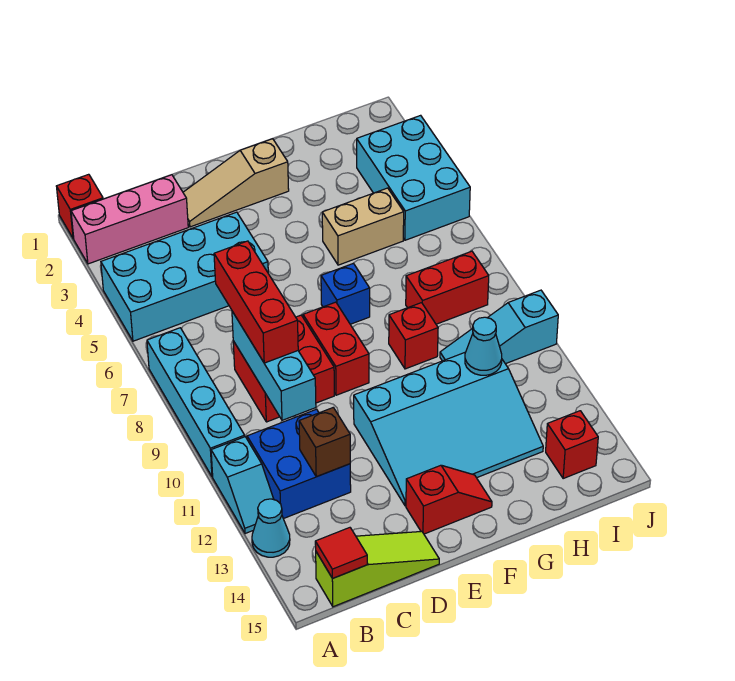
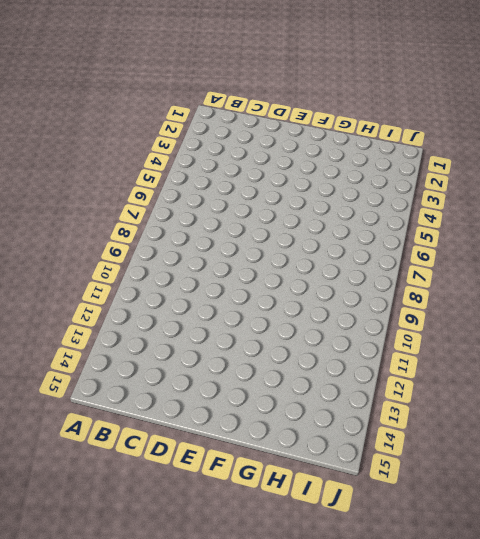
none -> red 1x1 brick [57,174,103,239]
none -> pink 1x3 brick [71,175,188,264]
none -> cyan 2x4 brick [101,212,268,341]

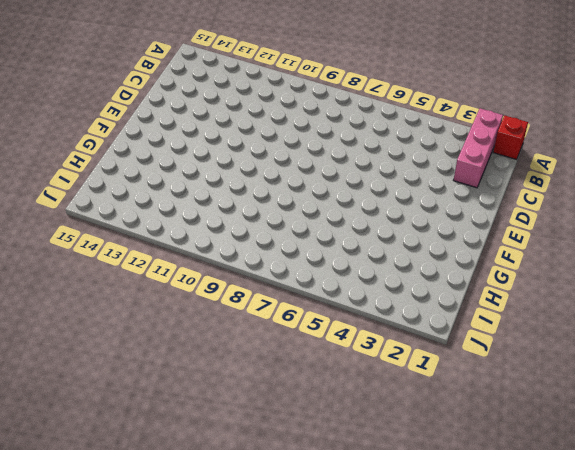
none -> cyan 2x4 brick [101,212,268,341]
none -> cyan 1x4 brick [147,328,245,477]
none -> cyan 1x2 slope [211,437,274,534]

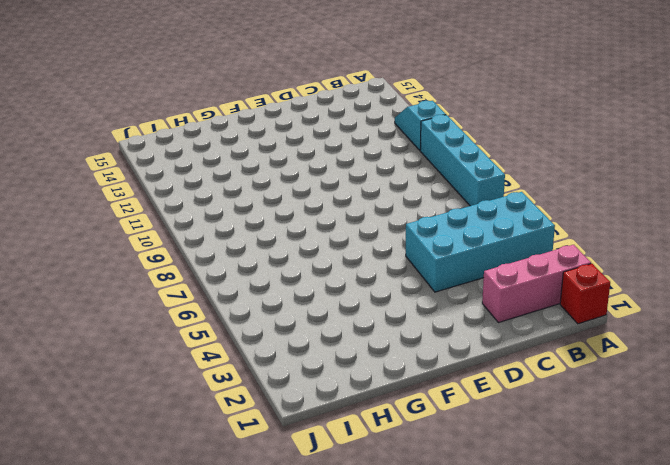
none -> cyan 1x1 cone [252,499,290,557]
none -> blue 2x2 brick [247,409,351,519]
none -> lime 1x3 slope [316,531,439,607]

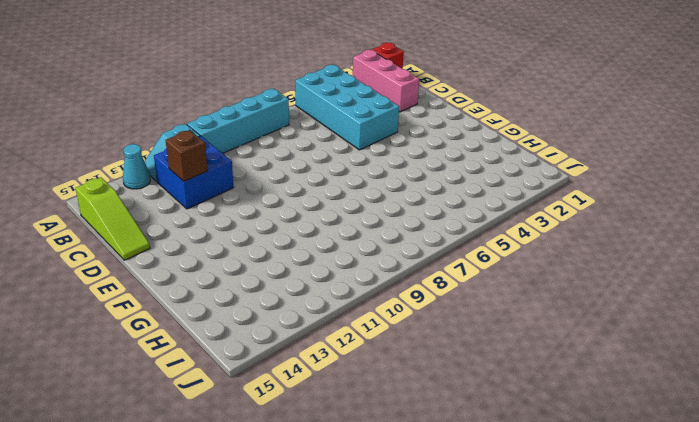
none -> red 2x2 brick [233,315,334,422]
none -> tan 1x3 slope [183,139,289,227]
none -> red 1x2 brick [303,302,369,395]

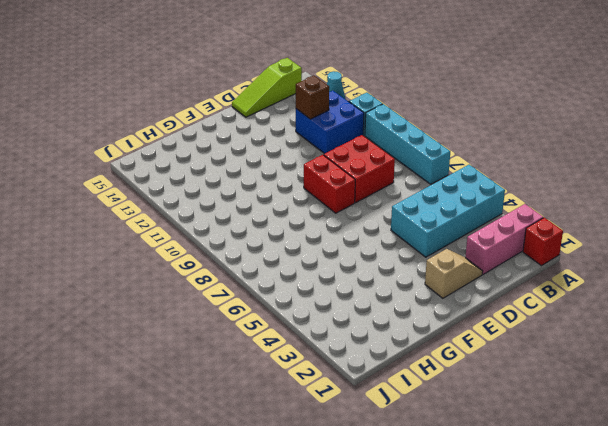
tan 1x2 slope [425,249,483,298] -> tan 1x3 slope [183,139,289,227]
none -> cyan 3x4 slope [354,353,543,506]
none -> red 1x2 slope [406,465,492,534]
none -> blue 1x1 brick [321,263,370,324]

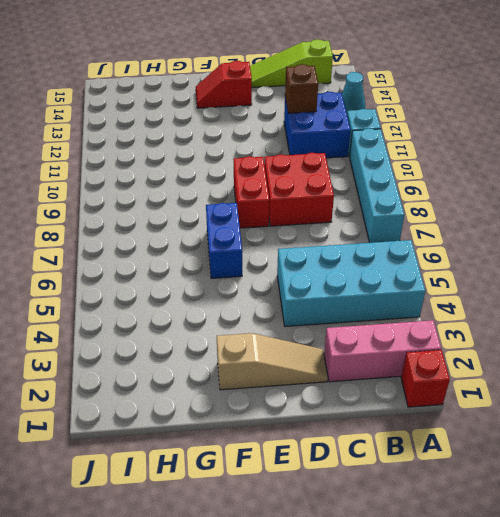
blue 1x2 brick [206,203,242,278] -> blue 1x1 brick [321,263,370,324]
none -> cyan 3x4 slope [354,353,543,506]
none -> tan 1x2 brick [322,188,404,265]
none -> red 1x1 brick [389,303,438,369]

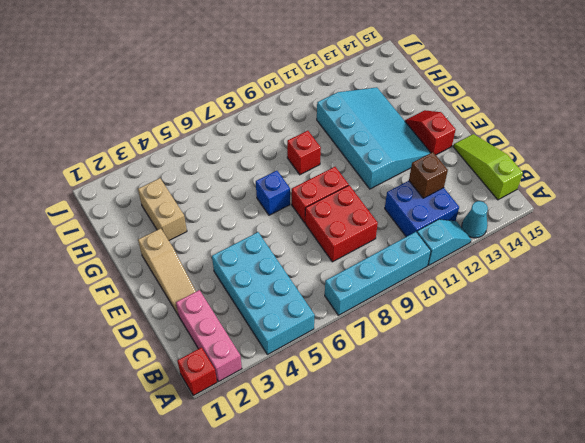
tan 1x2 brick [138,178,187,240] -> tan 1x2 brick moved to [322,188,404,265]
none -> red 1x2 brick [406,251,489,324]
none -> cyan 1x3 slope [440,290,558,364]
none -> cyan 2x3 brick [357,115,470,240]

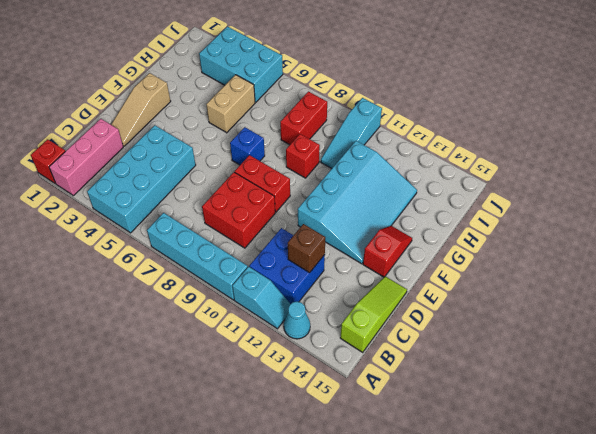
none -> red 1x1 brick [546,411,598,479]
none -> red 1x1 tile [315,528,367,579]
none -> cyan 1x3 brick [232,311,316,420]

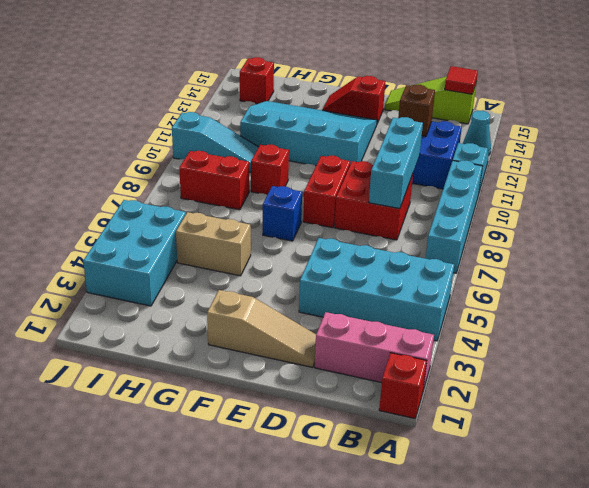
none -> cyan 1x1 cone [465,317,502,375]
none -> red 1x3 brick [214,241,298,363]

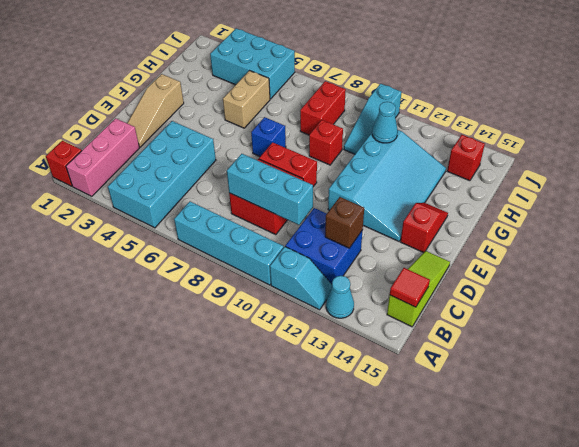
none -> red 1x3 brick [214,241,298,363]

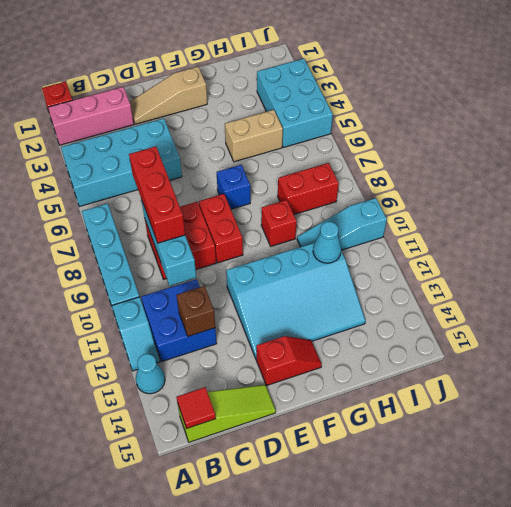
none -> red 1x1 brick [546,411,598,479]

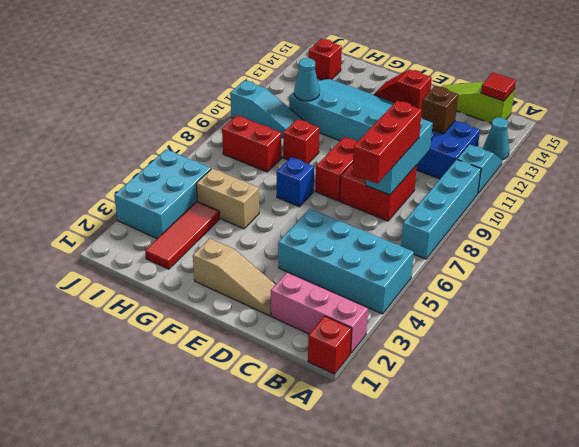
red 1x3 tile [145,202,220,269] -> none

